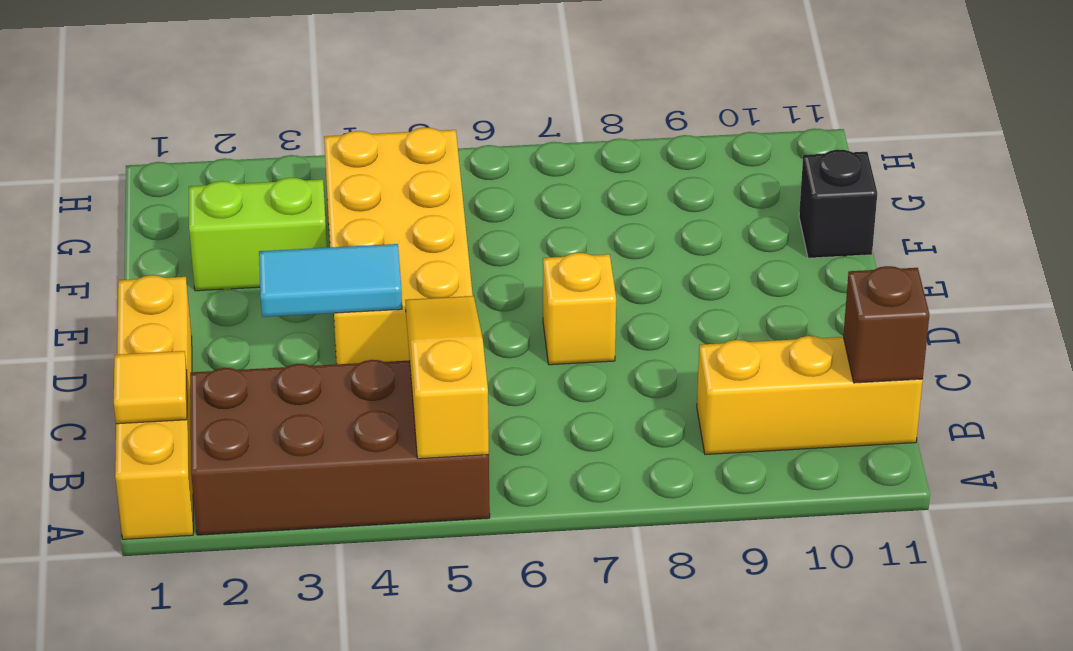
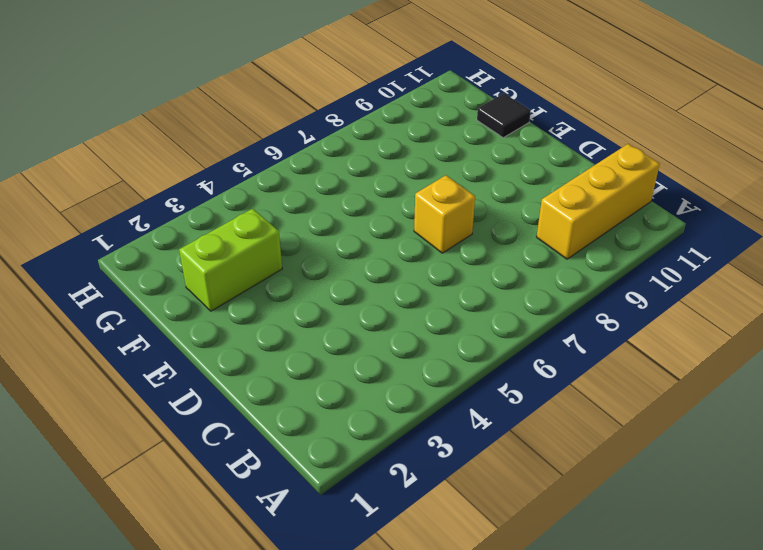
black 1x1 tile [477,93,531,138] -> black 1x1 brick [799,149,877,258]
none -> yellow 1x4 brick [115,275,193,539]
none -> brown 2x4 brick [190,360,490,535]

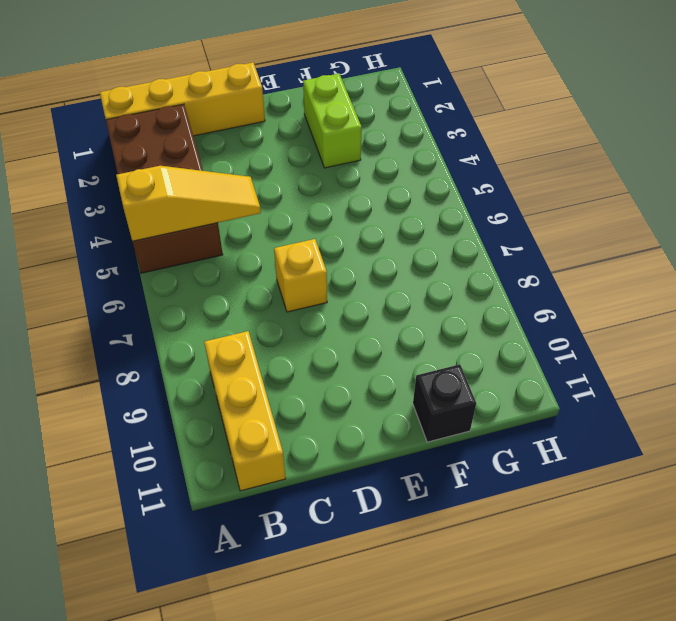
none -> yellow 2x4 brick [324,128,473,364]
none -> yellow 1x1 tile [114,351,187,424]

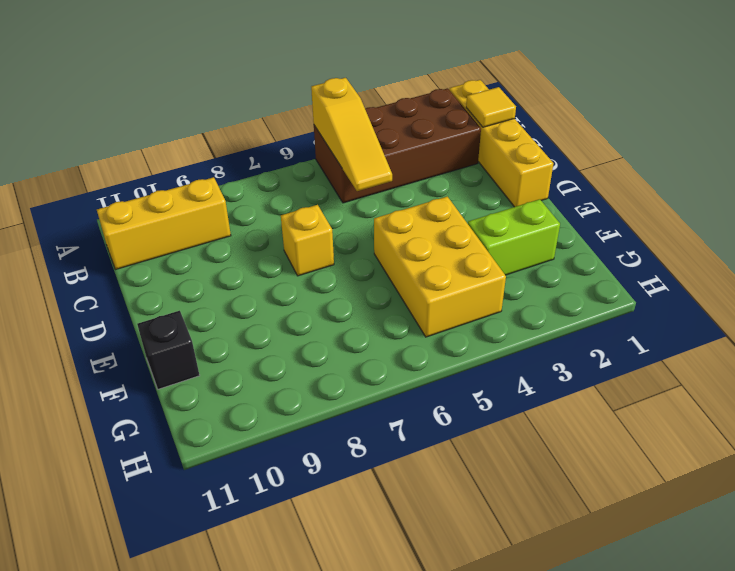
yellow 2x3 brick [374,196,506,337] -> yellow 2x4 brick [324,128,473,364]
none -> brown 1x1 brick [843,266,929,383]
none -> cyan 1x2 tile [259,244,402,317]

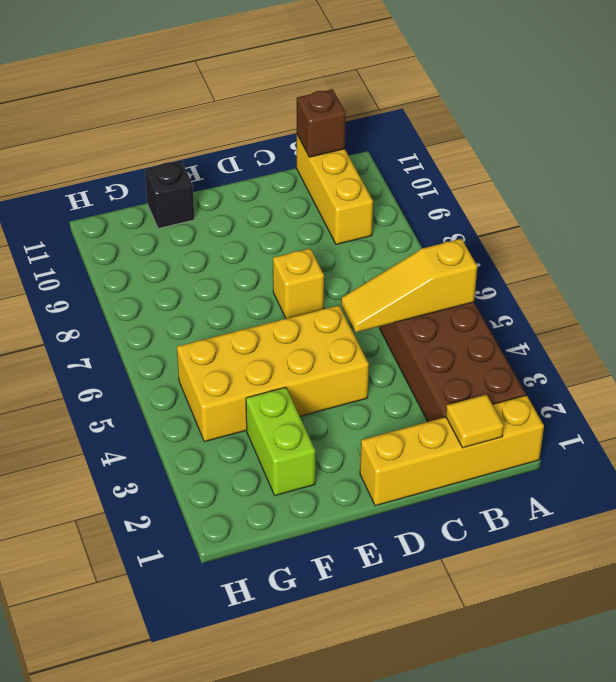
none -> cyan 1x2 tile [259,244,402,317]

